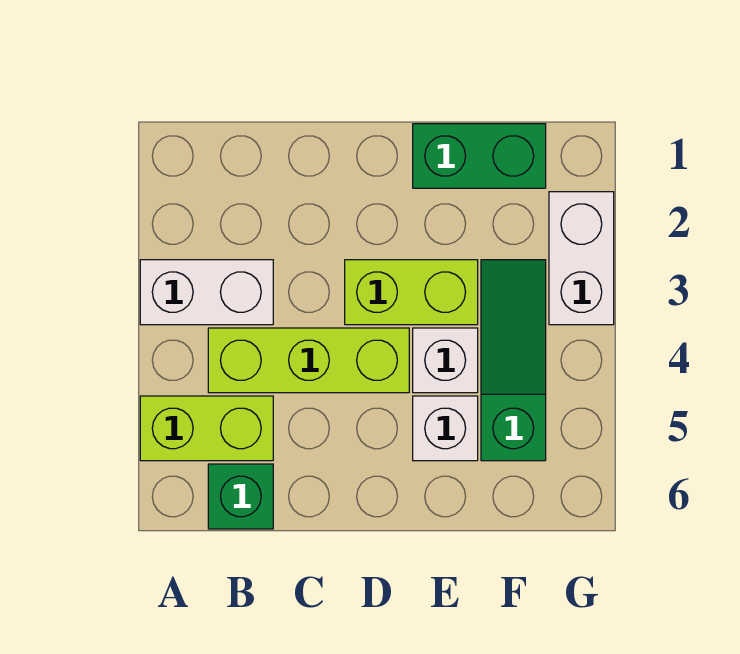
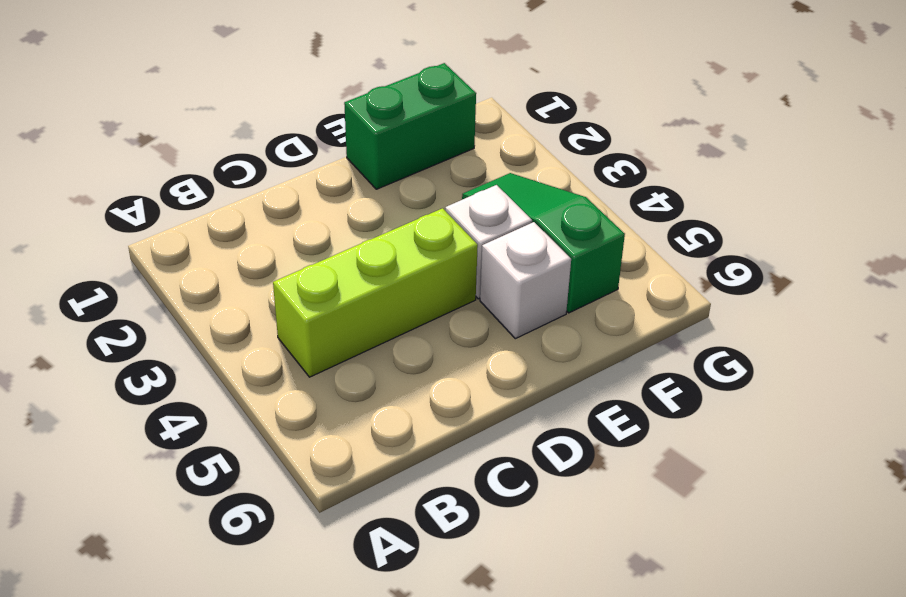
none -> white 1x2 brick [140,260,273,325]
none -> lime 1x2 brick [140,396,273,461]

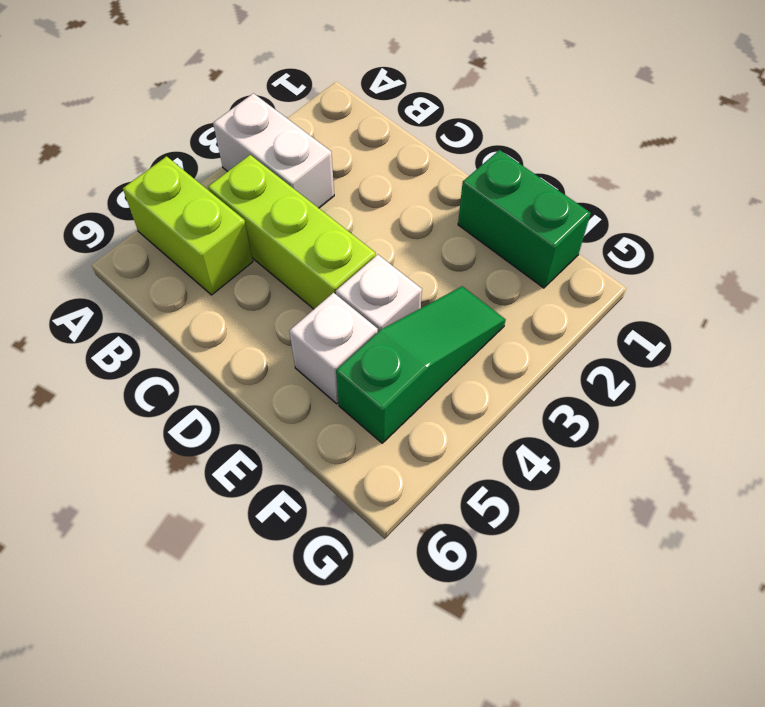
none -> green 1x1 brick [208,464,273,529]
none -> lime 1x2 brick [345,260,478,325]

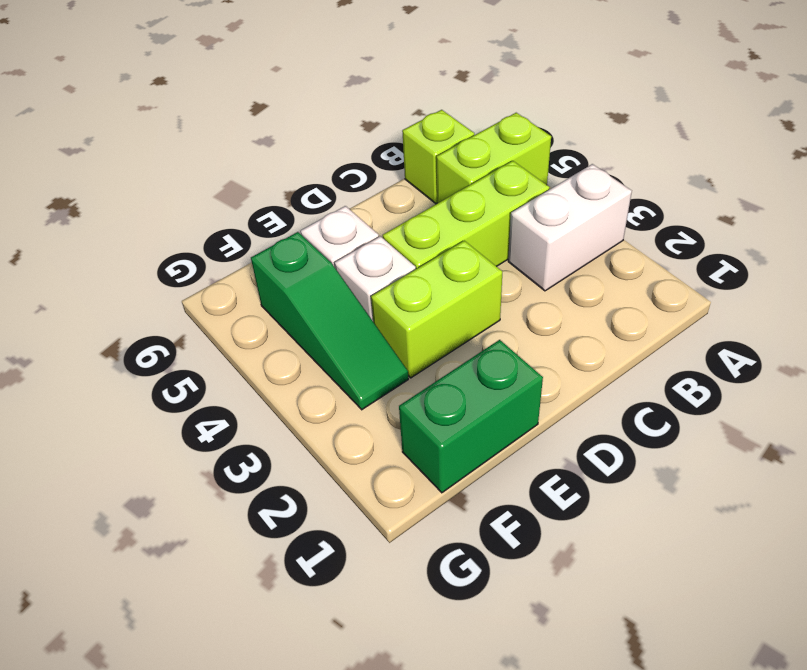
lime 1x1 brick [402,110,474,204] -> green 1x1 brick [208,464,273,529]
none -> white 1x2 brick [549,192,614,325]

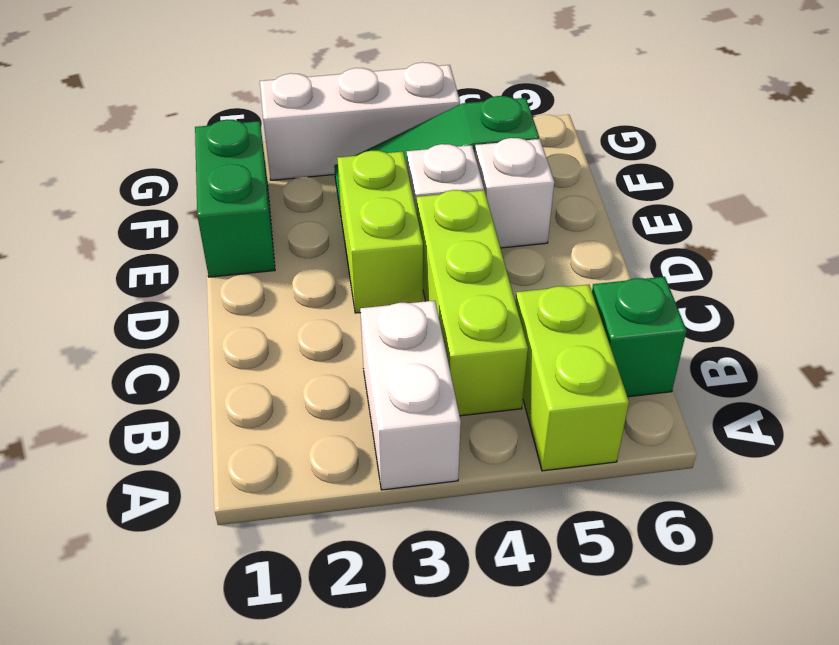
white 1x3 brick [260,62,460,180] -> white 1x2 brick [549,192,614,325]

